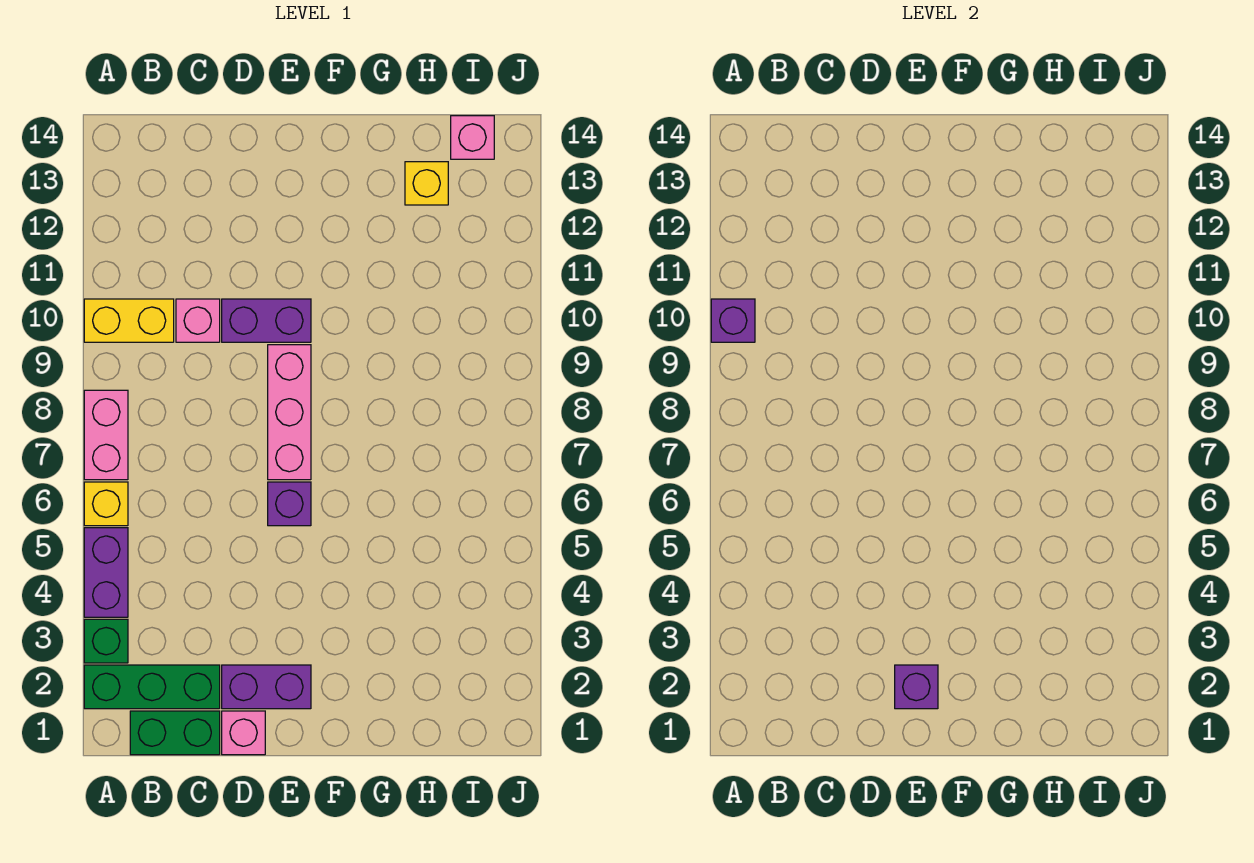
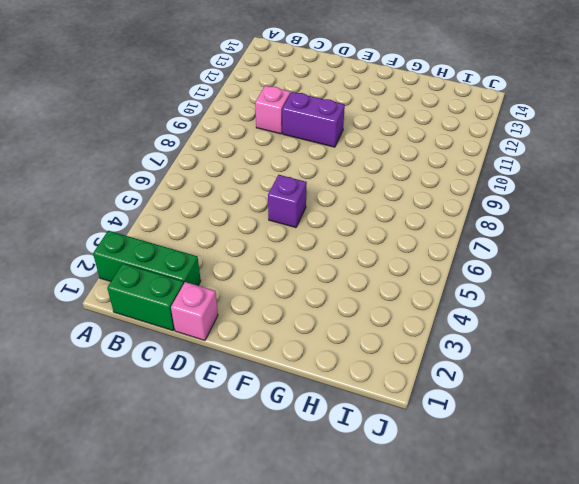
none -> green 1x1 brick [84,619,128,663]
none -> purple 1x2 brick [84,528,128,617]
none -> yellow 1x1 brick [84,482,128,526]

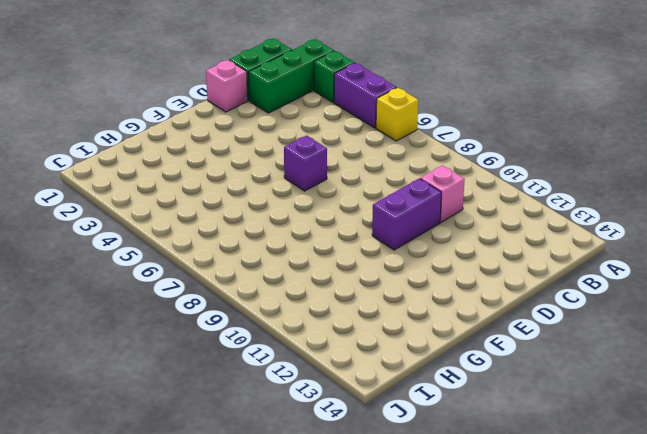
none -> pink 1x2 brick [84,390,128,480]
none -> yellow 1x2 brick [84,299,174,342]
none -> purple 1x2 brick [222,665,311,709]

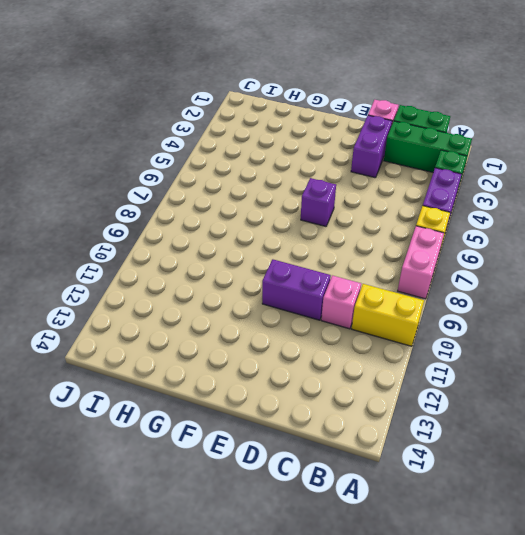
purple 1x2 brick [351,115,392,178] -> purple 1x2 brick turned to [222,665,311,709]
none -> pink 1x3 brick [268,345,311,480]
none -> yellow 1x1 brick [405,162,448,205]
none -> pink 1x1 brick [451,116,494,159]

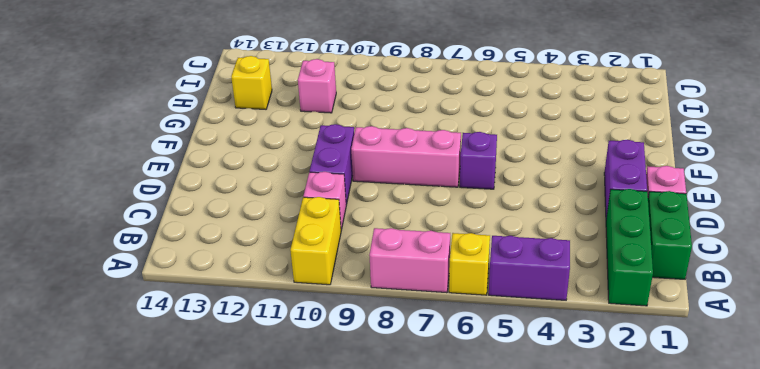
pink 1x1 brick [298,59,336,113] -> pink 1x1 brick moved to [451,116,494,159]
none -> green 1x1 brick [84,619,128,663]
none -> purple 1x1 brick [711,299,755,342]
none -> purple 1x1 brick [895,665,938,709]

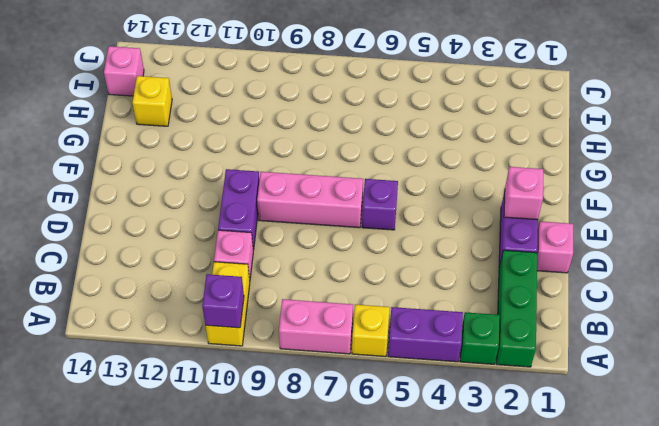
pink 1x1 brick [504,167,543,220] -> purple 1x1 brick [895,665,938,709]
none -> green 1x2 brick [130,711,220,755]

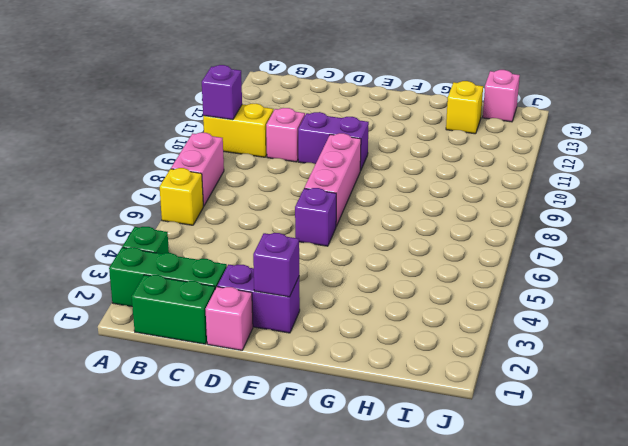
none -> purple 1x2 brick [84,528,128,617]

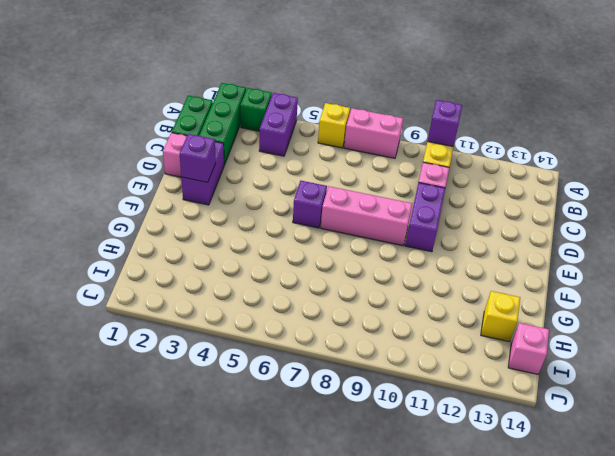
purple 1x2 brick [259,93,298,156] -> purple 1x2 brick turned to [84,528,128,617]

